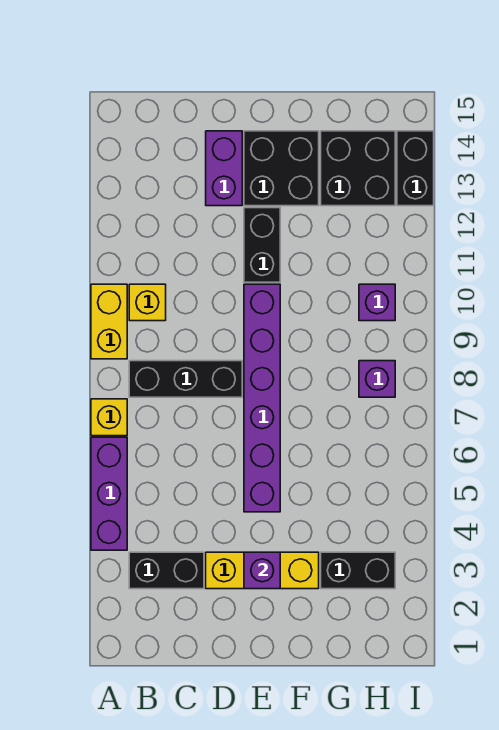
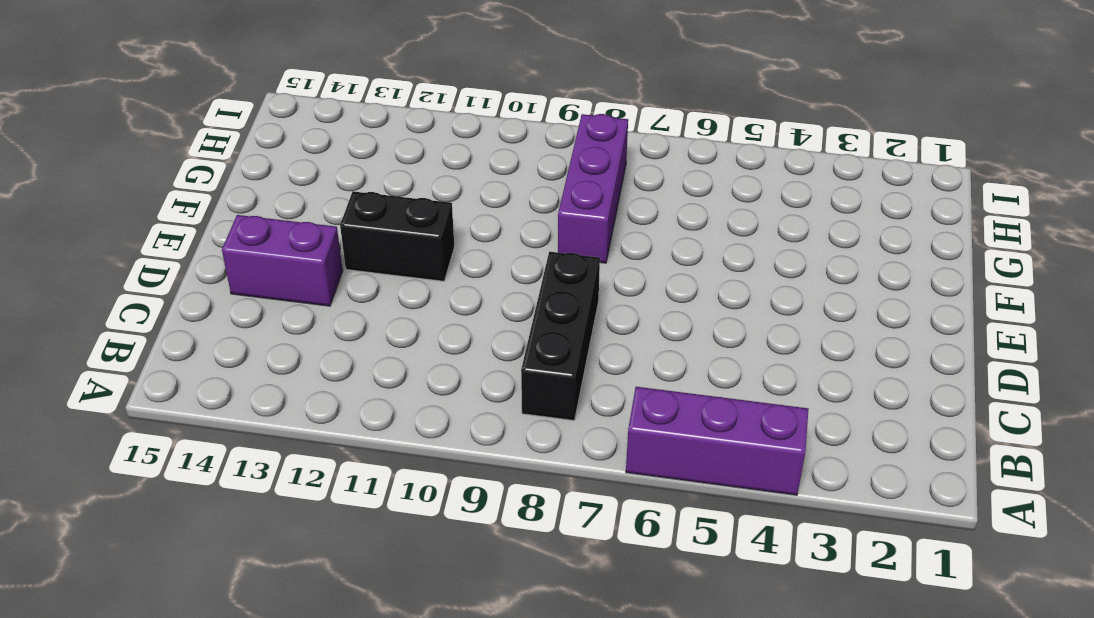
purple 1x3 brick [558,114,628,263] -> purple 1x1 brick [359,361,395,397]
none -> yellow 1x1 brick [91,399,127,436]
none -> yellow 1x2 brick [91,284,127,359]
none -> black 1x2 brick [129,552,204,589]

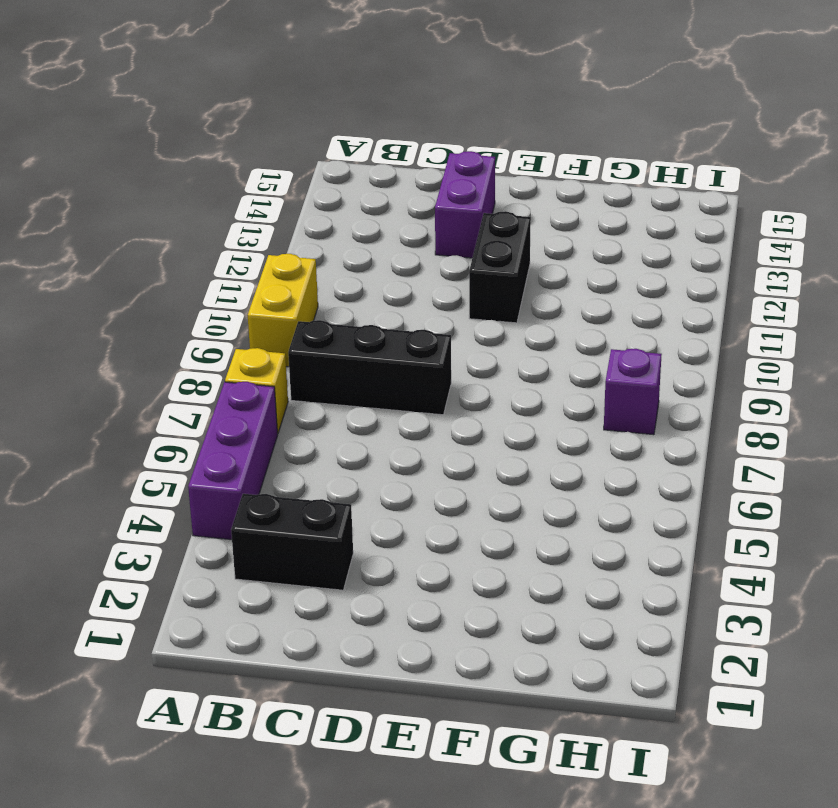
none -> yellow 1x1 brick [129,284,166,321]
none -> yellow 1x3 brick [206,552,319,589]
none -> purple 1x6 brick [244,284,280,512]

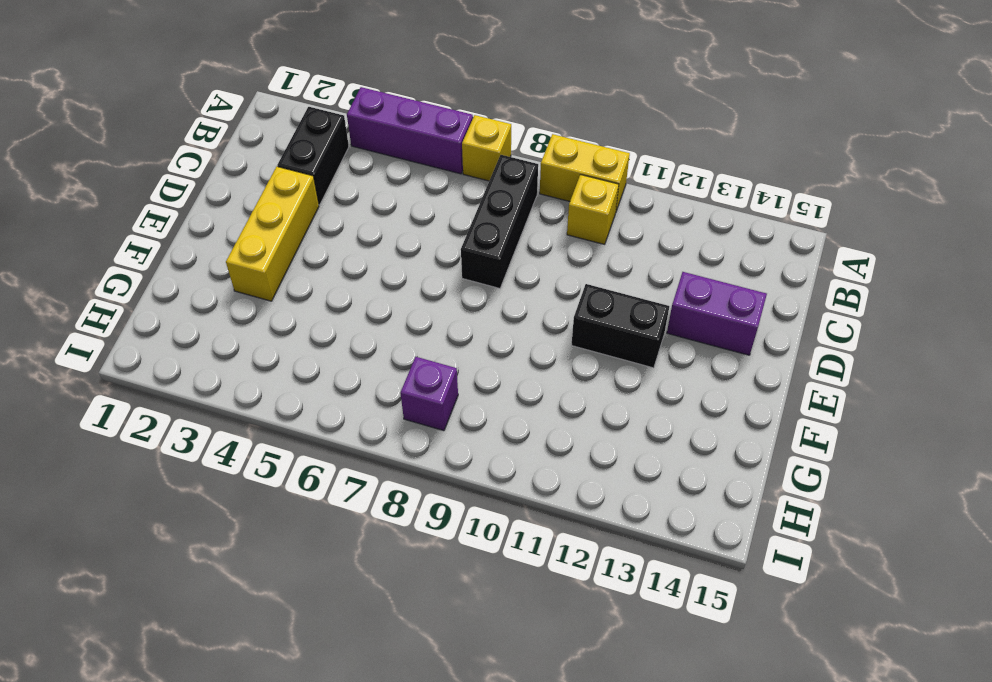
none -> purple 1x6 brick [244,284,280,512]
none -> black 2x2 brick [244,131,319,206]
none -> black 1x2 brick [321,552,395,589]

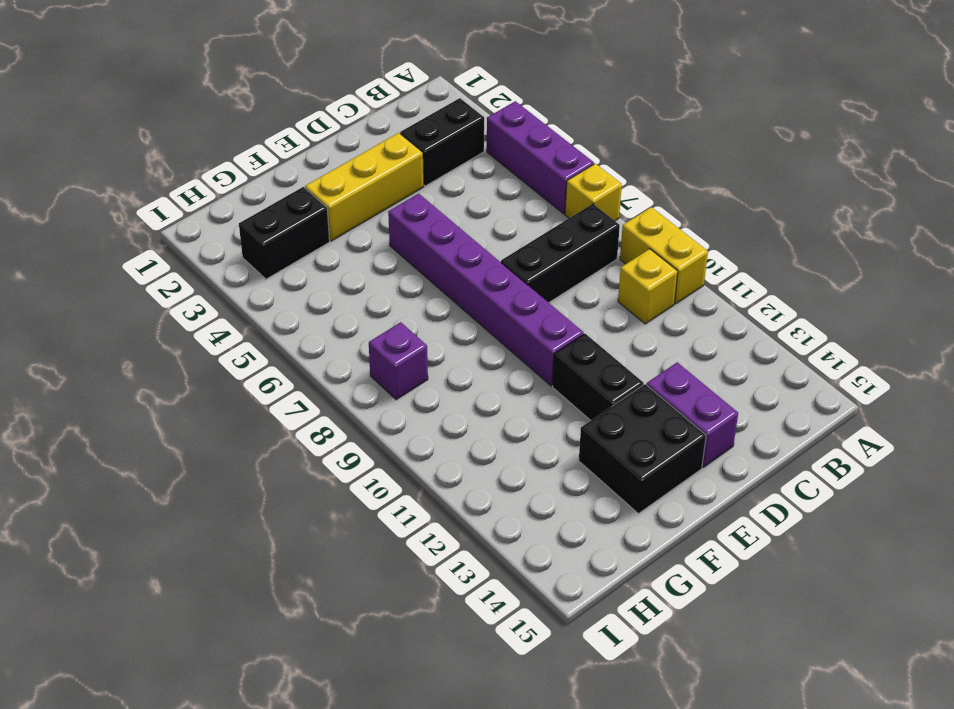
none -> black 2x2 brick [321,131,395,206]
none -> purple 1x1 brick [359,284,395,321]
none -> black 1x2 brick [397,131,434,206]

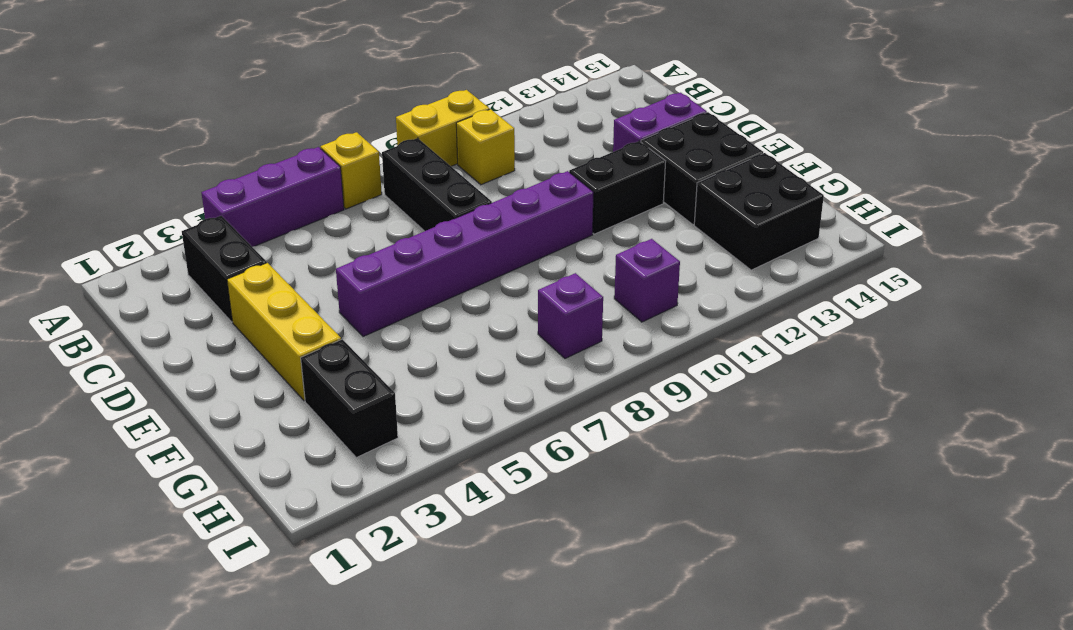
none -> black 1x2 brick [397,131,434,206]
none -> purple 1x1 brick [244,552,280,589]

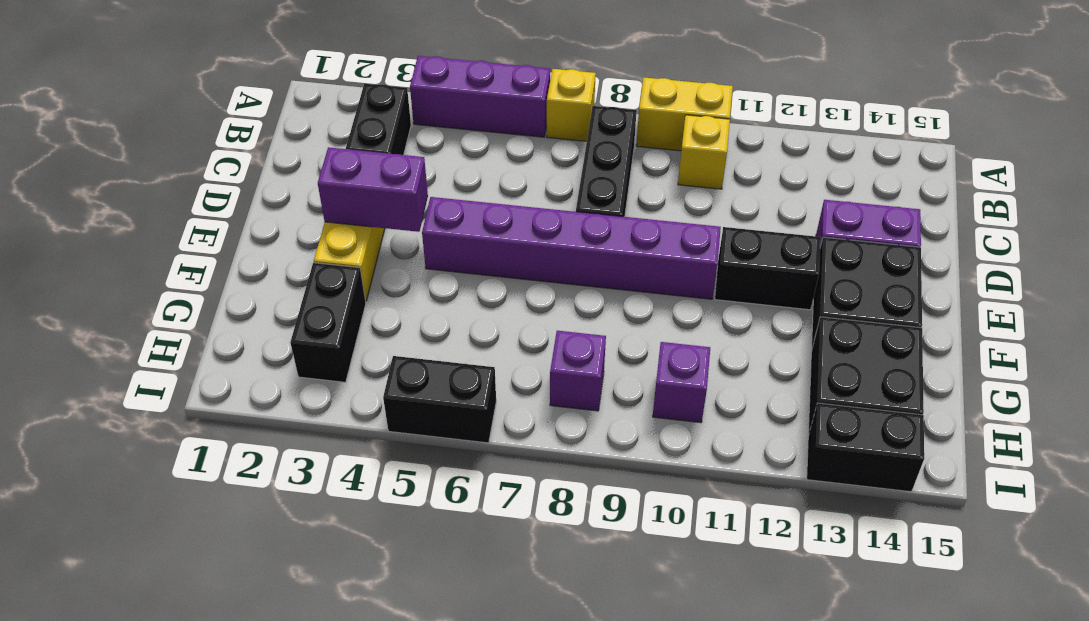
purple 1x2 brick [318,147,428,232] -> purple 1x1 brick [244,552,280,589]
black 1x2 brick [383,356,496,443] -> none

